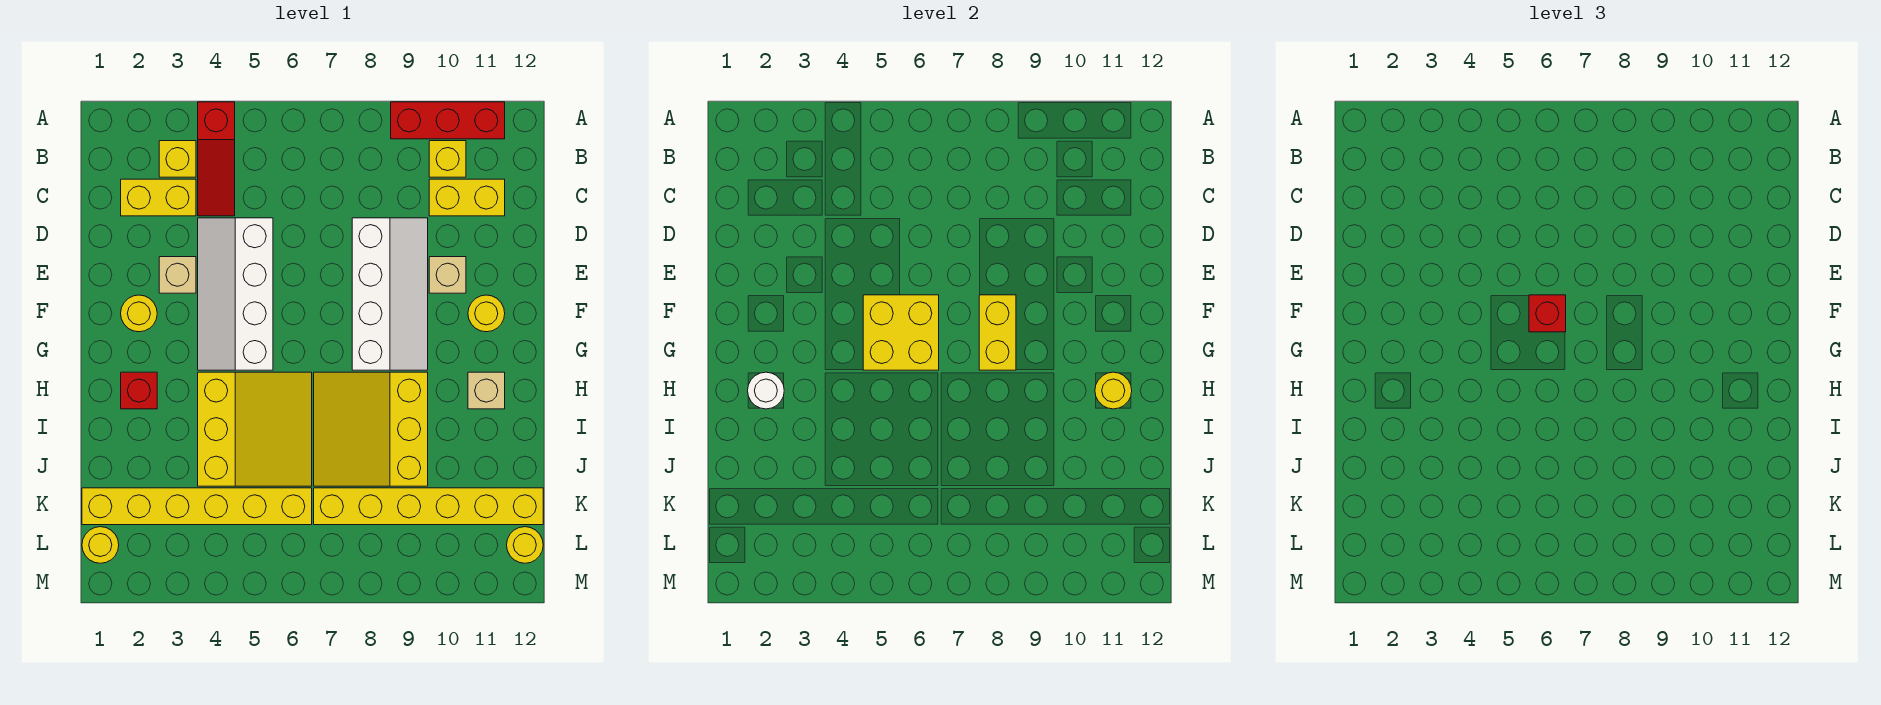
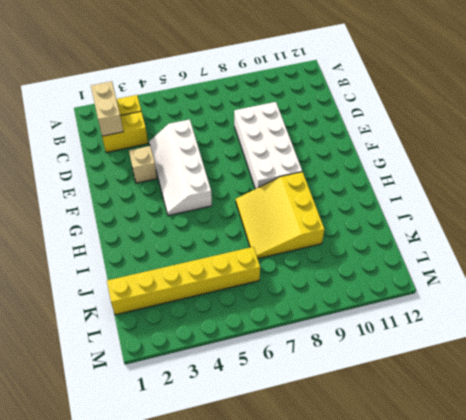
tan 1x2 brick [91,81,123,136] -> none
white 2x4 brick [234,102,302,189] -> white 2x4 slope [352,218,428,370]
none -> red 1x3 slope [198,102,235,216]
none -> red 1x3 brick [391,102,505,139]
none -> yellow 1x1 brick [429,141,466,177]

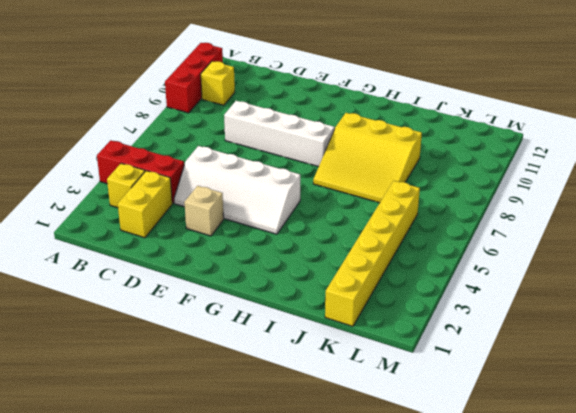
red 1x3 brick [97,140,184,203] -> red 1x3 slope [198,102,235,216]
none -> yellow 1x2 brick [429,179,505,216]
none -> tan 1x1 brick [429,257,466,293]
none -> yellow 1x1 round brick [121,295,157,332]

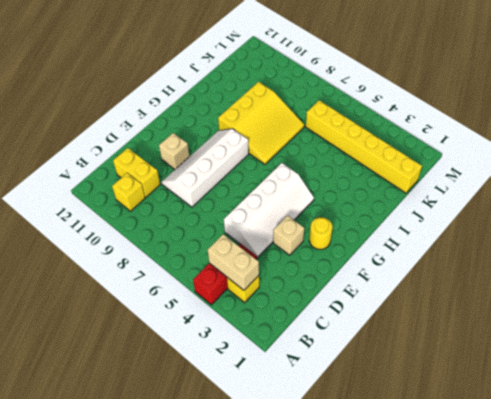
tan 1x2 brick [208,234,259,290] -> none
none -> red 1x3 brick [391,102,505,139]
none -> yellow 1x2 brick [121,179,196,216]
none -> yellow 1x1 round brick [468,295,505,332]

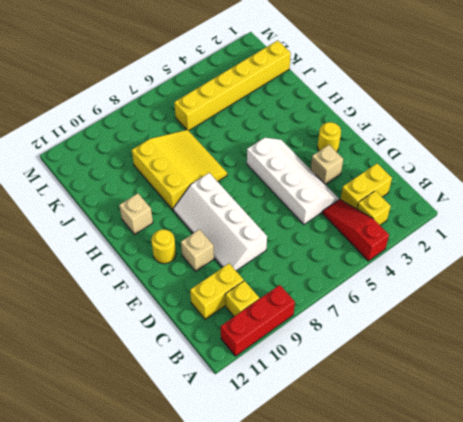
none -> red 1x1 brick [121,372,157,409]
none -> yellow 3x3 slope [198,372,312,486]
none -> yellow 1x6 brick [314,488,543,525]

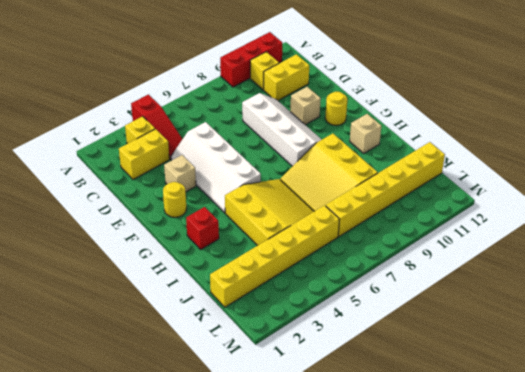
none -> yellow 1x1 round brick [82,527,119,563]
none -> yellow 1x1 round brick [507,527,543,563]
none -> yellow 2x2 brick [863,295,939,370]

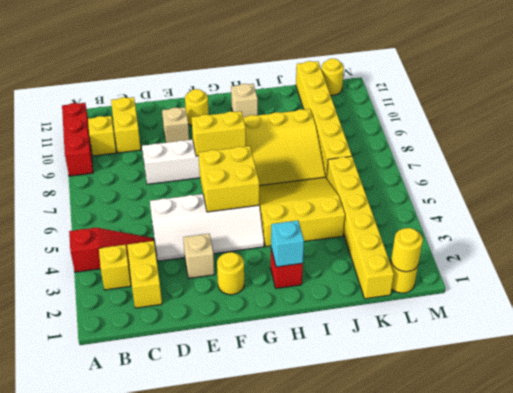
cyan 1x1 brick [271,220,304,267] -> white 1x1 round brick [748,372,784,409]
yellow 1x1 round brick [391,228,423,272] -> yellow 1x1 round brick moved to [1095,372,1132,409]
none -> red 1x1 brick [1529,295,1566,332]

